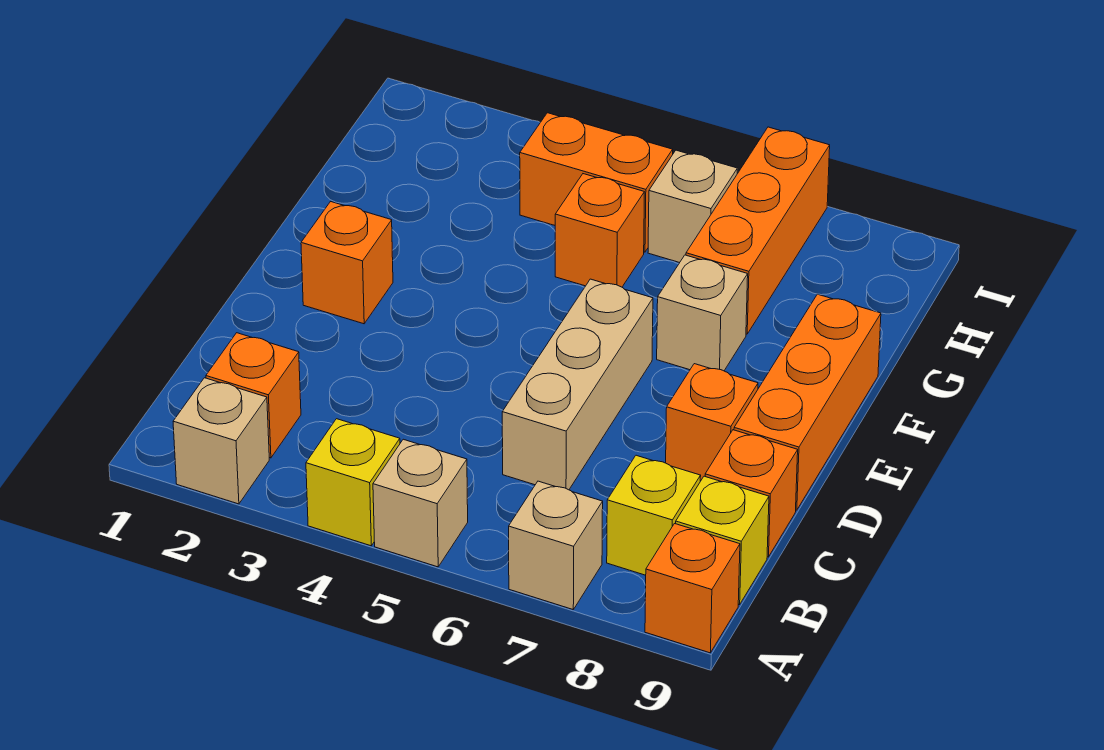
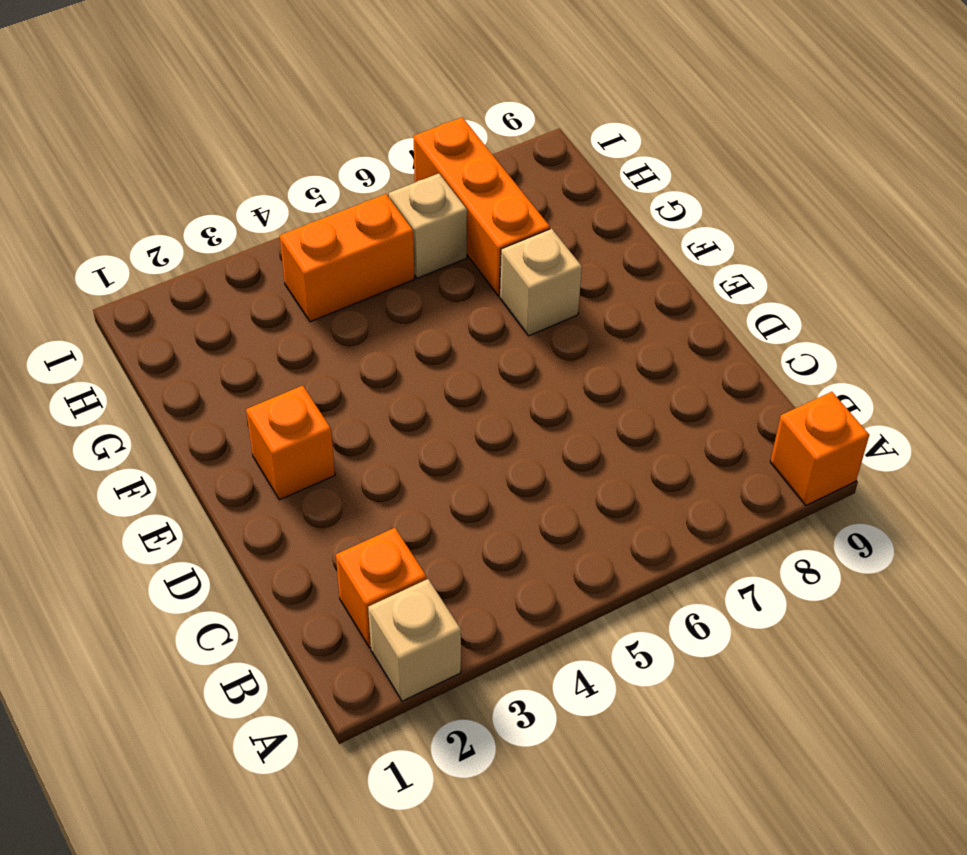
none -> yellow 1x1 brick [306,419,400,546]
none -> tan 1x1 brick [373,439,468,567]
none -> tan 1x1 brick [509,481,603,609]

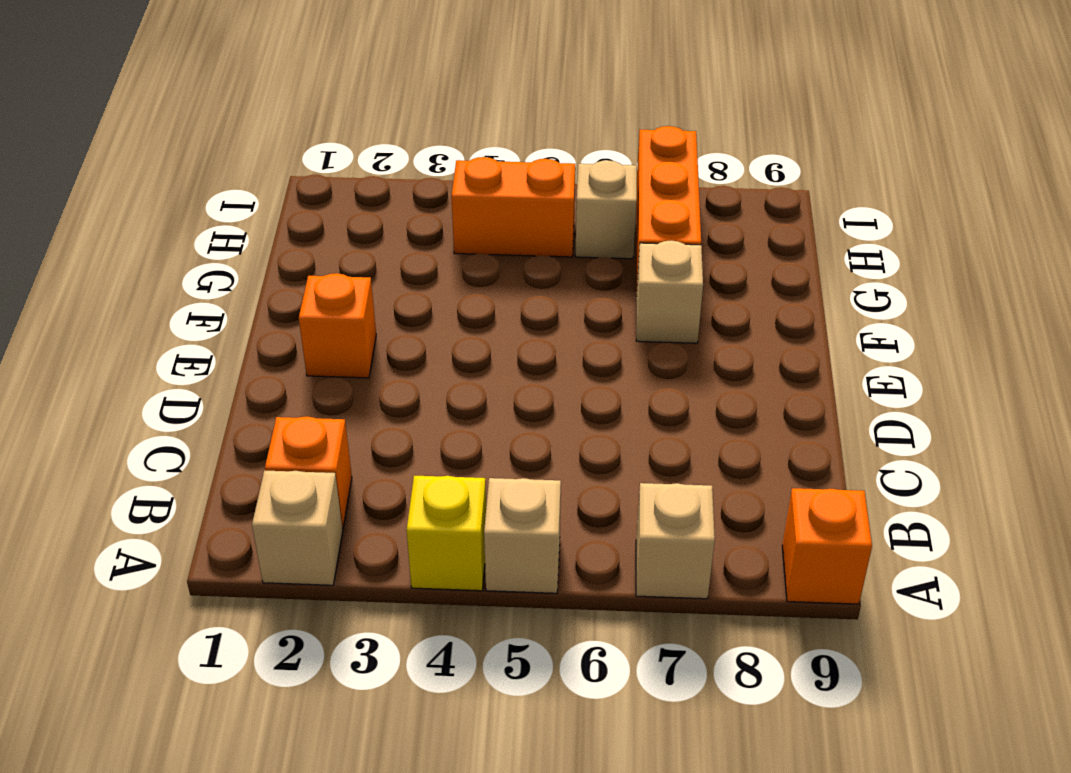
none -> yellow 1x1 brick [607,455,701,575]
none -> yellow 1x1 brick [676,476,769,605]
none -> tan 1x3 brick [502,279,653,490]

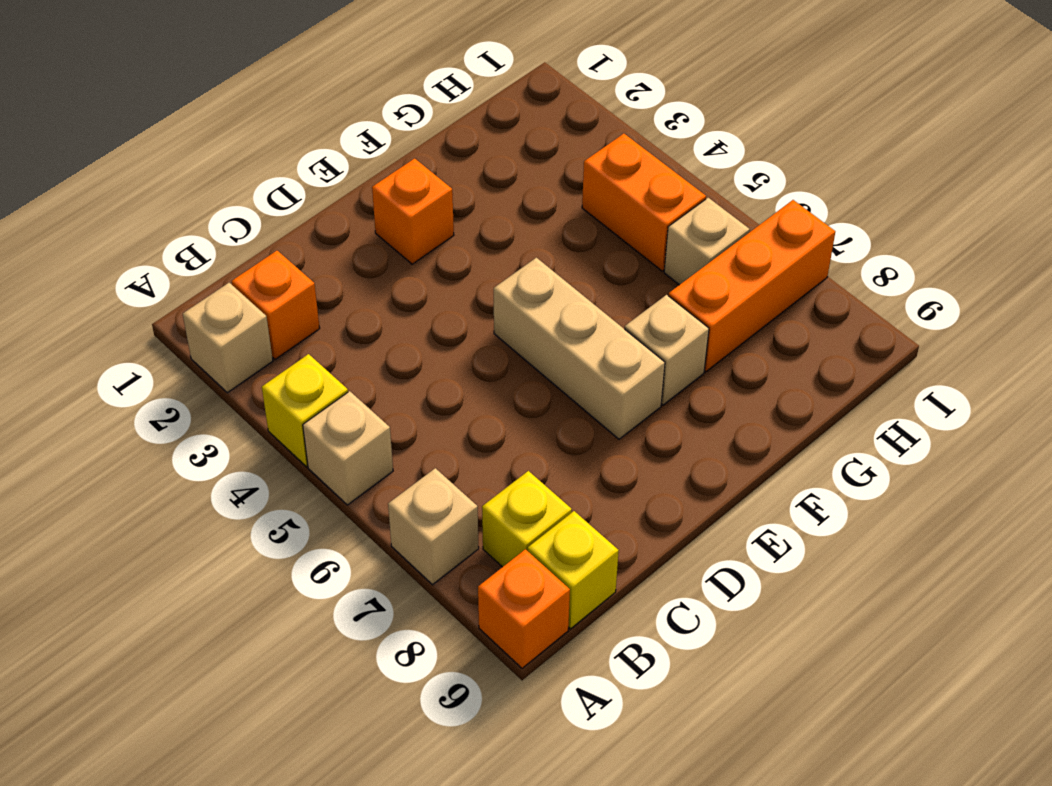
tan 1x3 brick [494,258,665,439] -> tan 1x3 brick turned to [502,279,653,490]
none -> orange 1x1 brick [705,430,798,557]
none -> orange 1x1 brick [666,364,758,481]
none -> orange 1x3 brick [734,294,881,510]

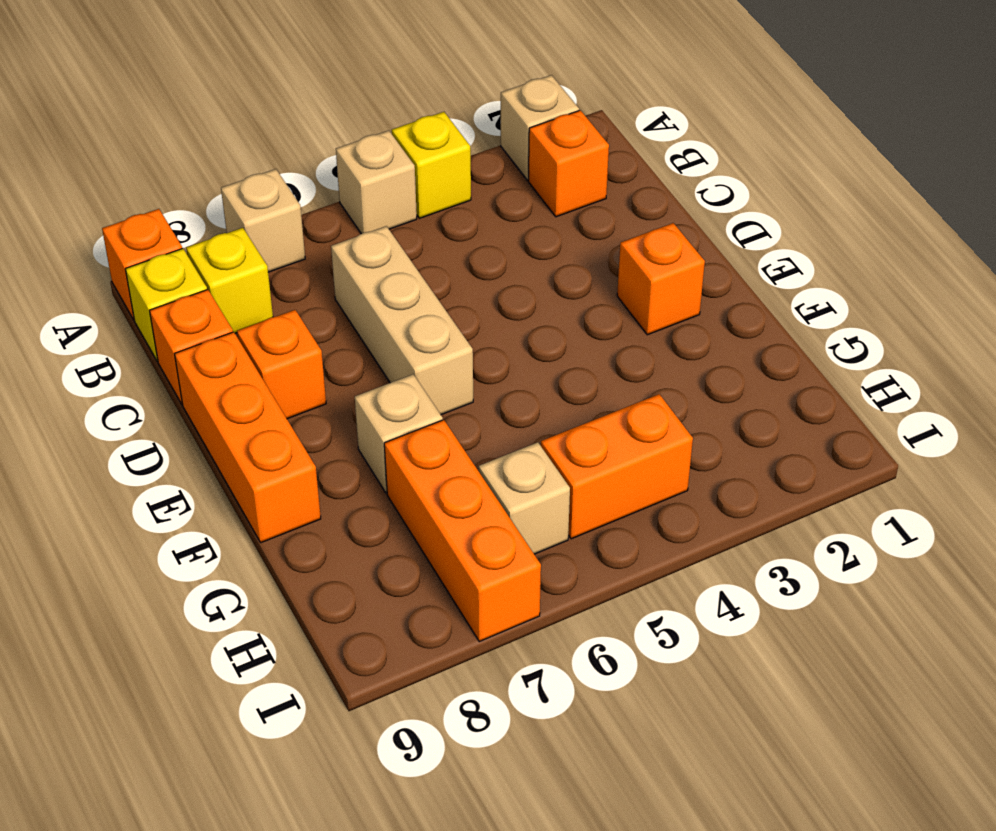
none -> orange 1x1 brick [555,174,644,287]

